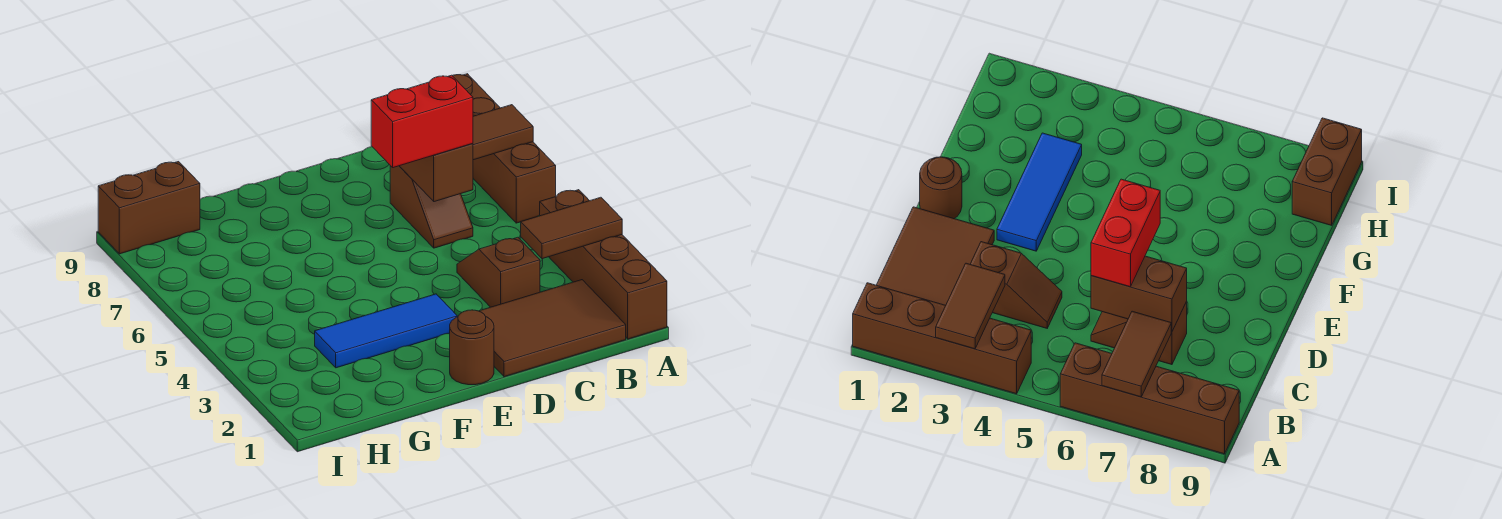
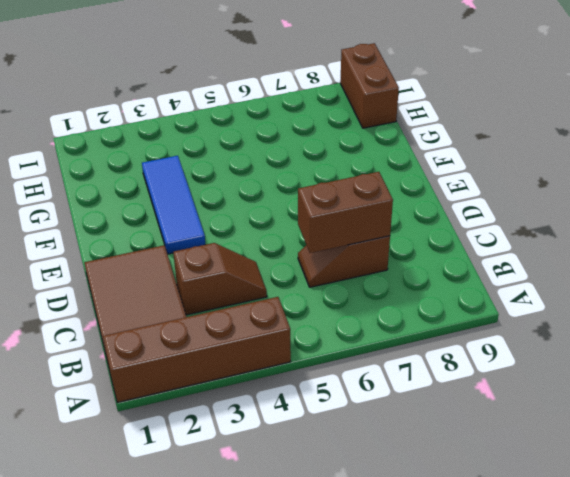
none -> brown 1x4 brick [452,74,556,223]
none -> brown 1x1 round brick [450,310,494,385]
none -> brown 1x2 tile [521,197,622,259]

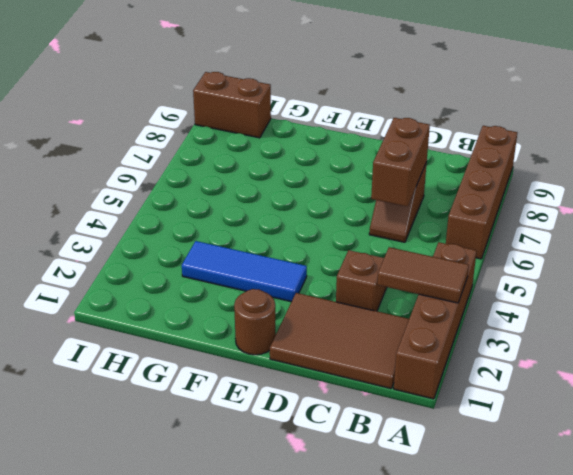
none -> brown 1x2 tile [473,105,533,160]
none -> red 1x2 brick [371,75,473,168]

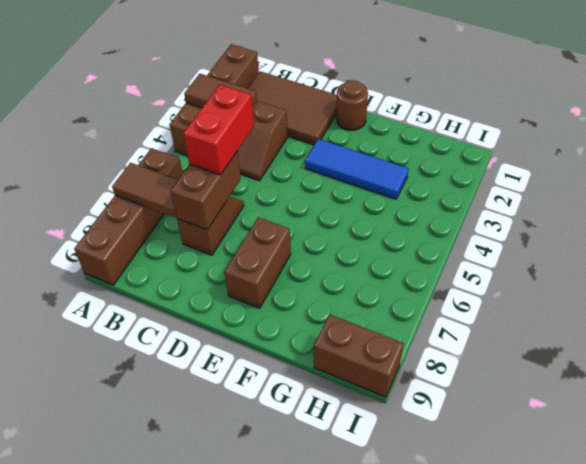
red 1x2 brick [183,85,254,175] -> red 1x2 brick turned to [371,75,473,168]
brown 1x2 brick [224,217,291,308] -> none

